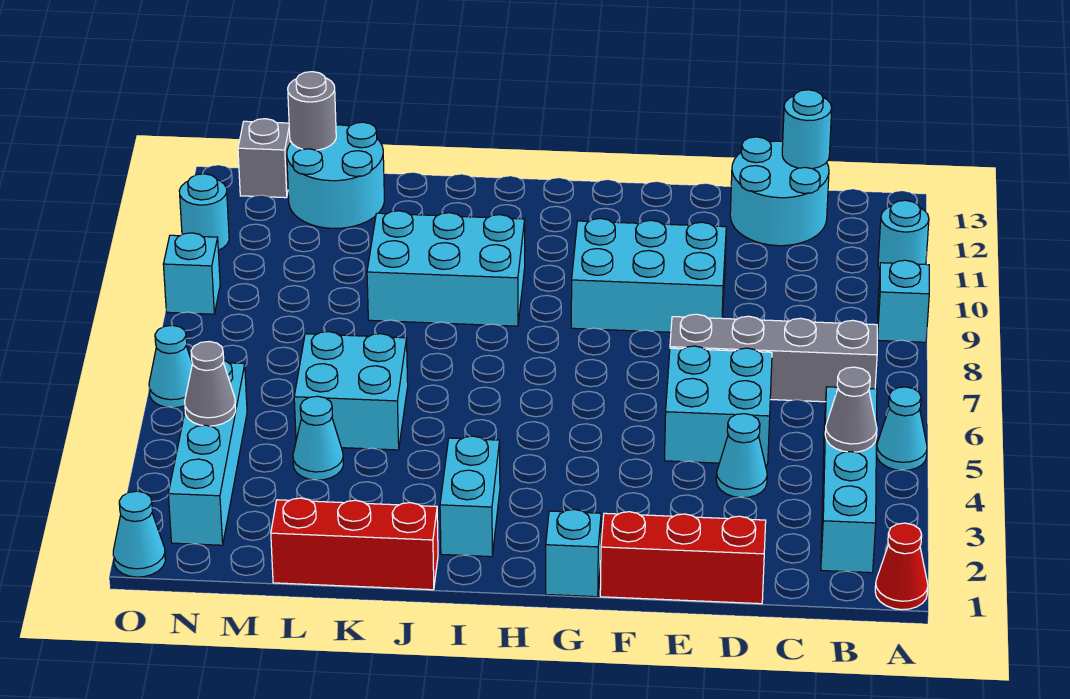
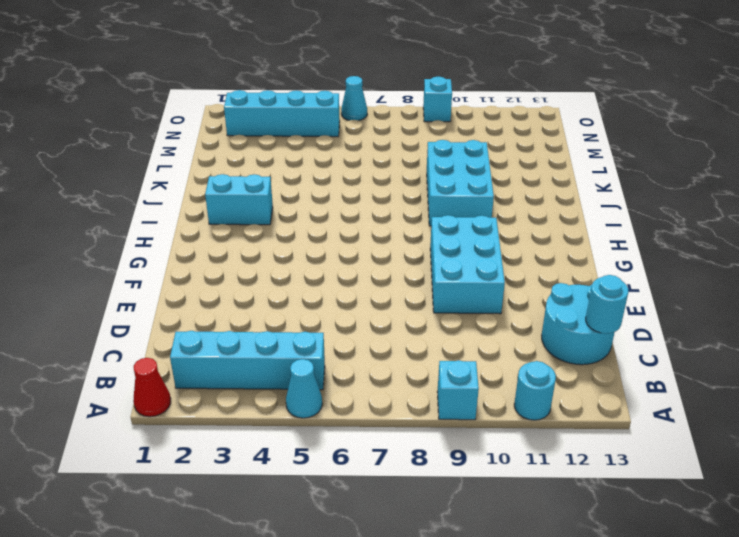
none -> grey 1x4 brick [670,314,877,402]
none -> red 1x3 brick [600,512,766,604]
none -> cyan 1x1 cone [716,414,767,498]

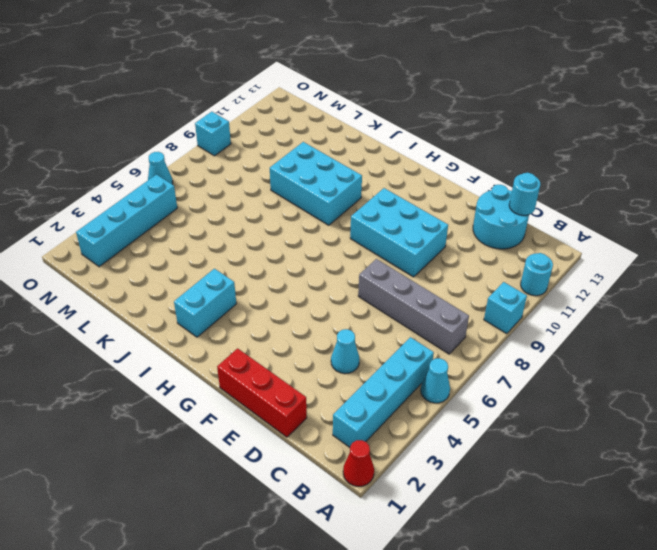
none -> cyan 2x2 brick [664,346,772,465]
none -> cyan 1x1 brick [546,509,601,597]
none -> red 1x3 brick [271,498,438,590]

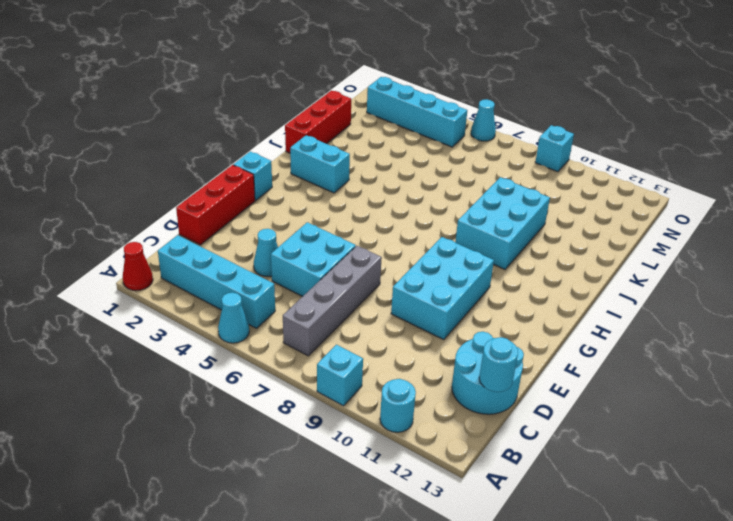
none -> cyan 2x2 brick [294,332,408,450]
none -> cyan 1x1 cone [293,396,343,480]
none -> cyan 2x2 round brick [287,122,384,228]

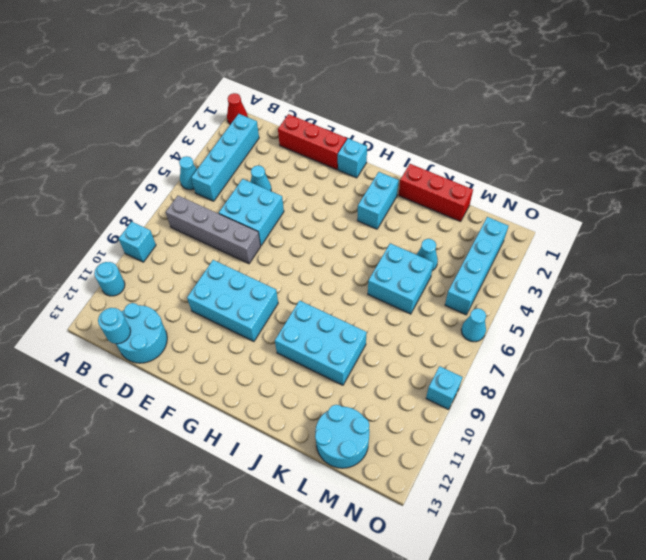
none -> grey 1x1 brick [238,119,291,198]
none -> cyan 1x1 cone [113,491,165,577]
none -> cyan 1x1 round brick [179,174,229,250]

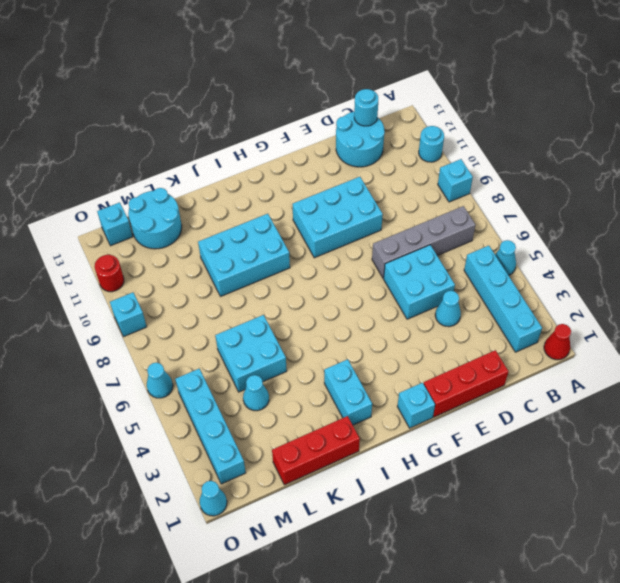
cyan 1x1 brick [97,202,133,246] -> grey 1x1 brick [238,119,291,198]
red 1x1 round brick [95,255,124,292] -> cyan 1x1 round brick [179,174,229,250]
none -> grey 1x1 cone [825,367,877,452]
none -> grey 1x1 round brick [288,72,336,150]
none -> grey 1x1 cone [185,342,236,426]

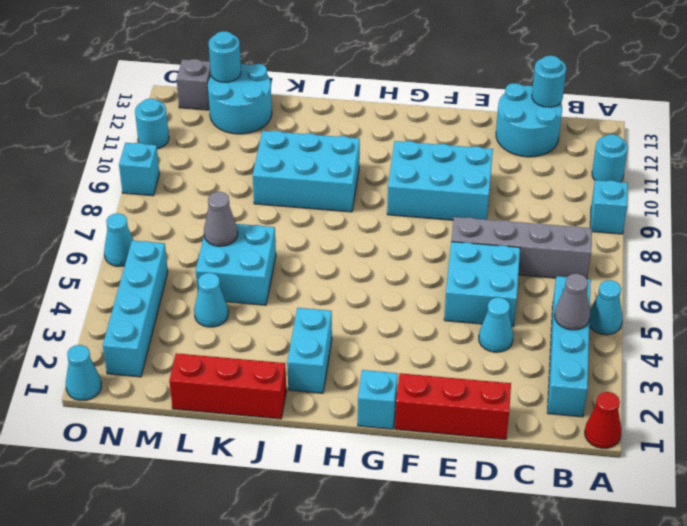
grey 1x1 cone [204,192,238,246] -> grey 1x1 cone moved to [185,342,236,426]
cyan 1x1 round brick [209,31,241,82] -> grey 1x1 round brick [288,72,336,150]

